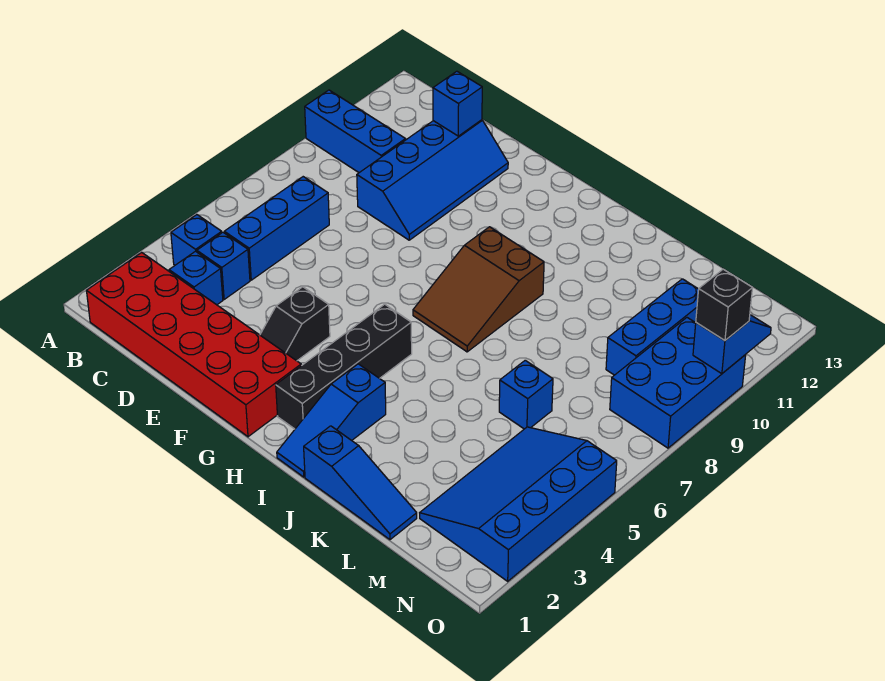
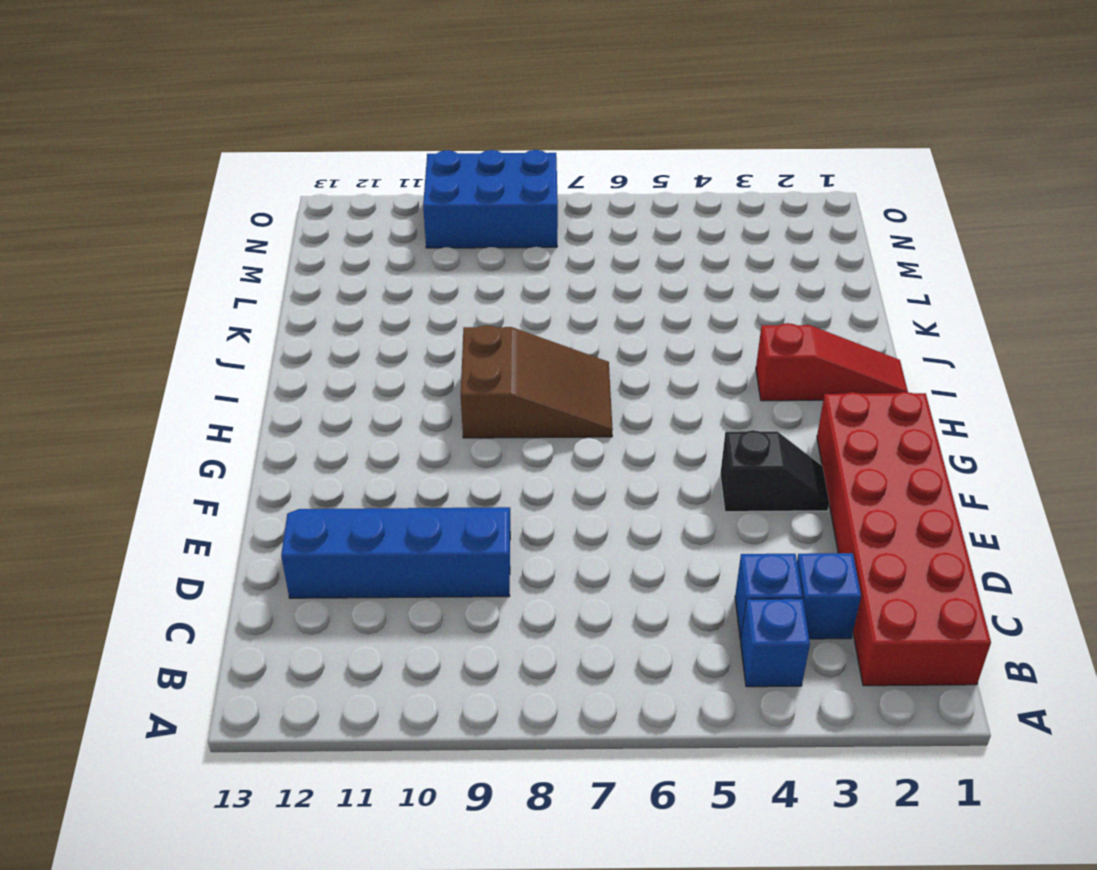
red 1x3 slope [756,323,908,401] -> blue 1x3 slope [277,364,386,477]
none -> blue 1x3 brick [305,90,406,173]
none -> blue 1x3 brick [224,177,329,280]
none -> black 1x4 brick [276,304,412,429]

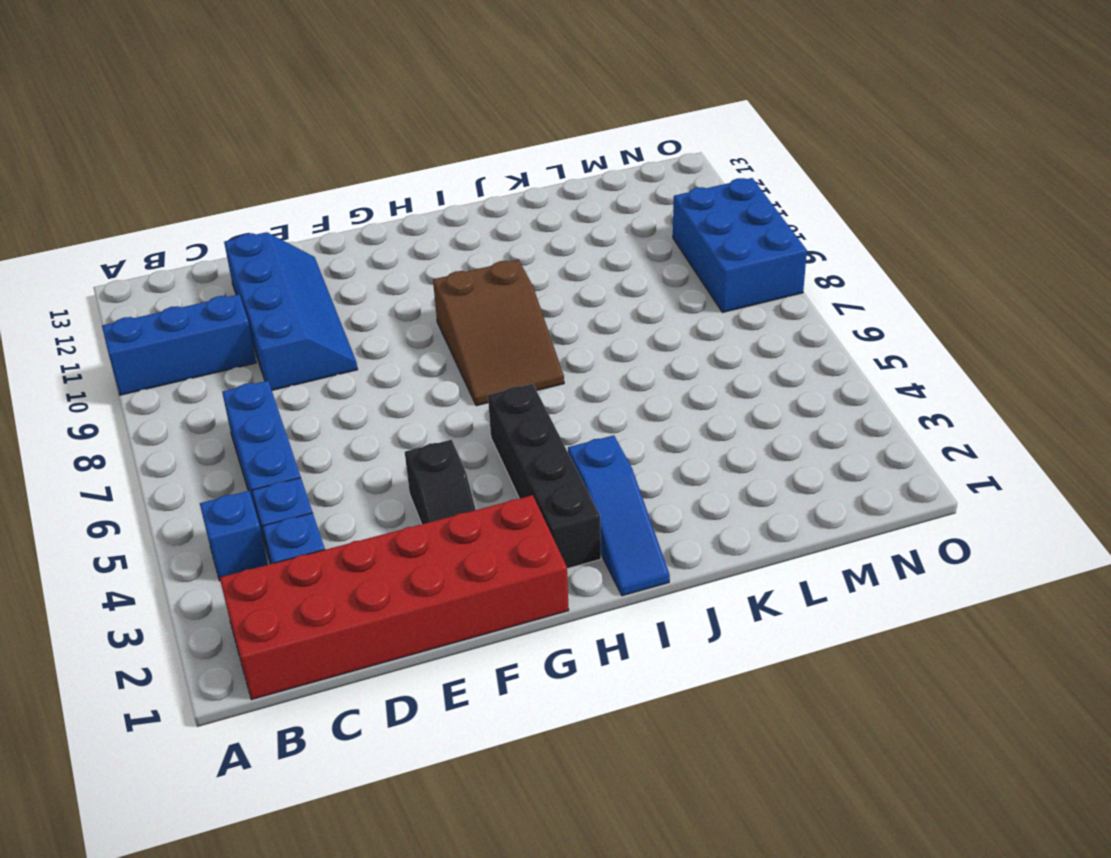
none -> blue 1x3 slope [304,426,417,540]
none -> blue 1x1 brick [499,360,553,429]
none -> blue 3x4 slope [420,427,617,581]

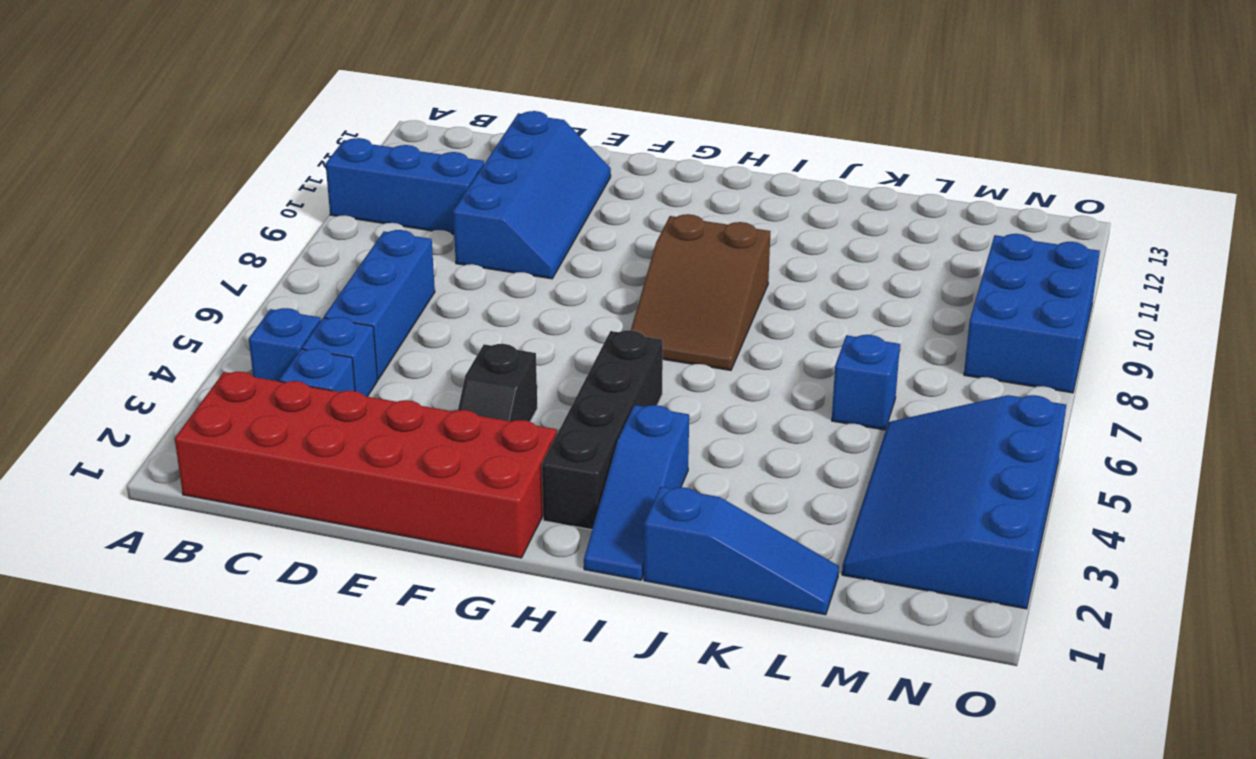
none -> blue 1x3 brick [606,279,699,375]
none -> blue 1x1 brick [433,71,482,136]
none -> blue 1x2 slope [693,315,771,374]

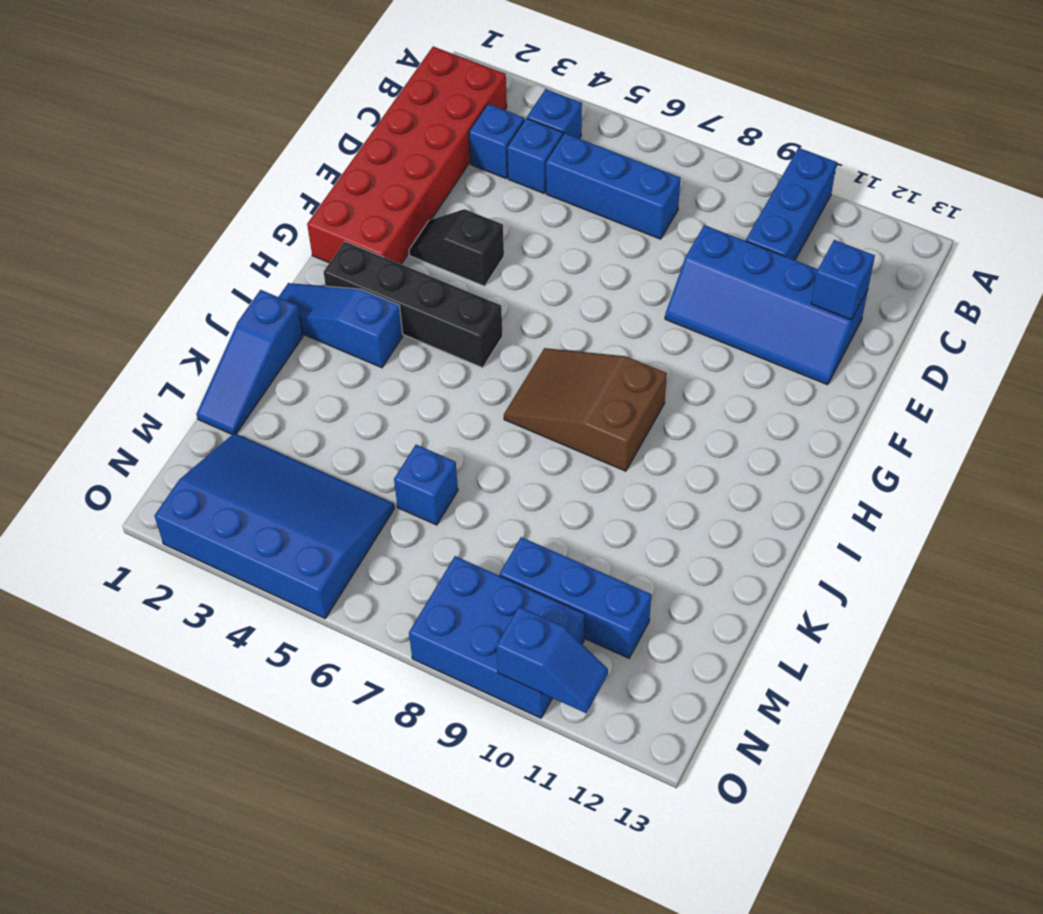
none -> black 1x1 brick [696,269,752,341]

